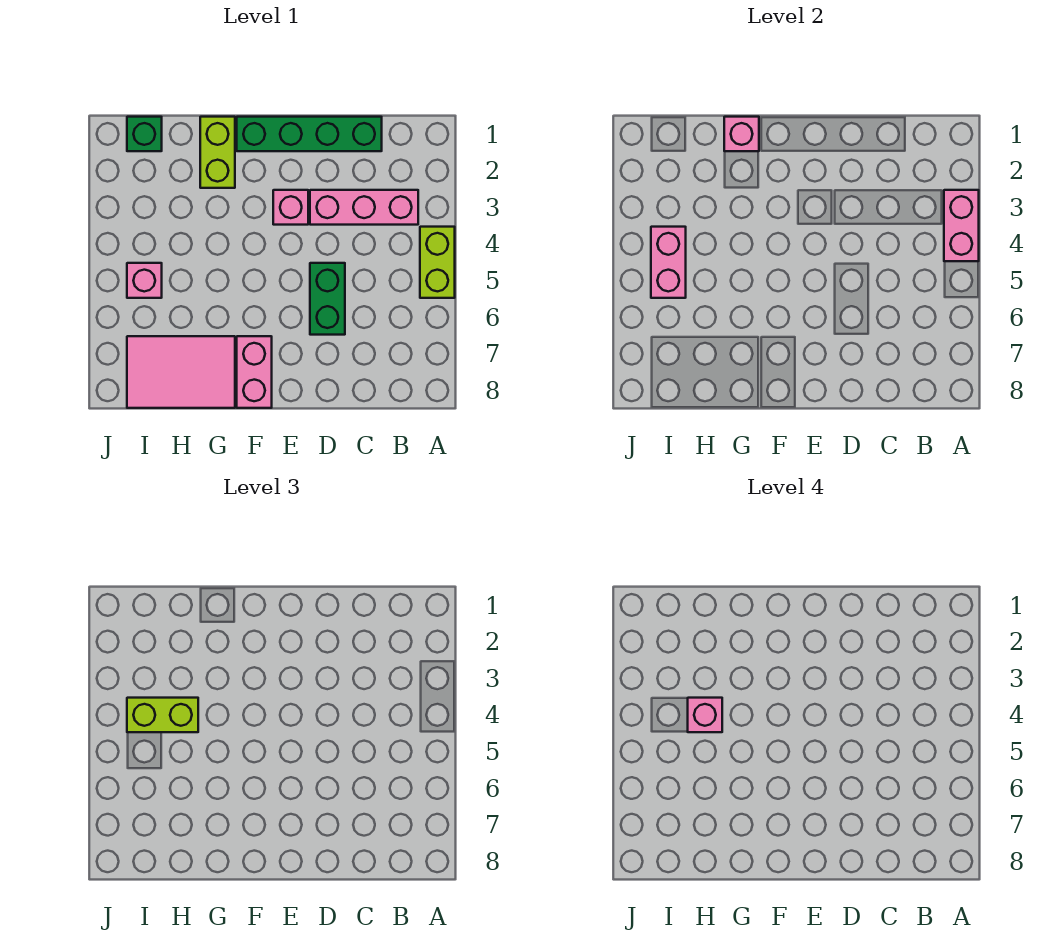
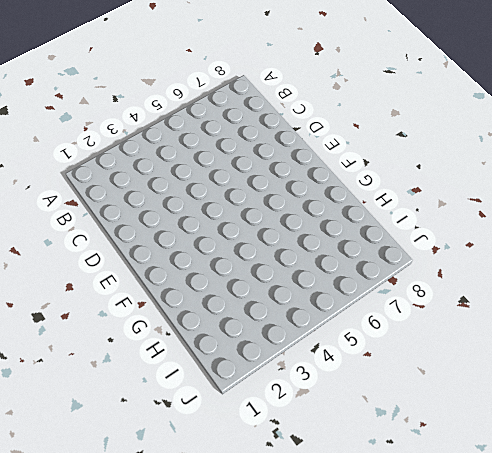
none -> lime 1x2 brick [420,227,455,298]
none -> pink 1x3 brick [310,190,418,225]
none -> green 1x4 brick [237,117,382,151]

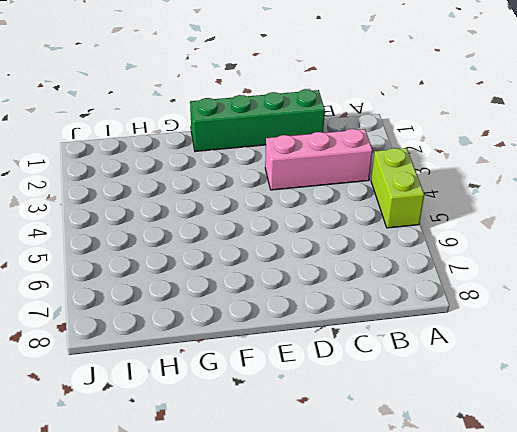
none -> green 1x2 brick [310,263,345,335]
none -> pink 1x1 brick [273,190,308,225]
none -> pink 1x2 brick [237,336,272,408]

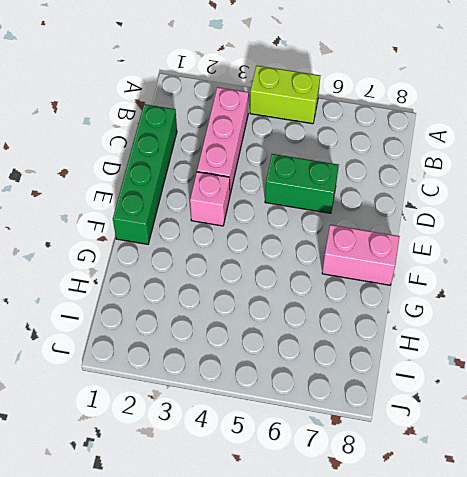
none -> lime 1x2 brick [200,117,235,188]
none -> pink 2x3 tile [127,336,235,408]
none -> green 1x1 brick [127,117,162,151]

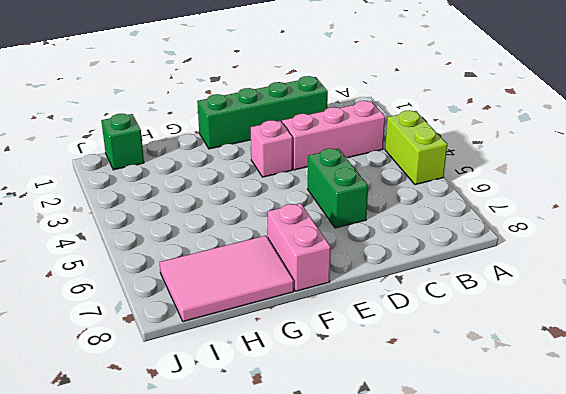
none -> lime 1x2 brick [200,117,235,188]
none -> pink 1x1 brick [127,263,162,298]
none -> pink 1x2 brick [944,190,979,261]

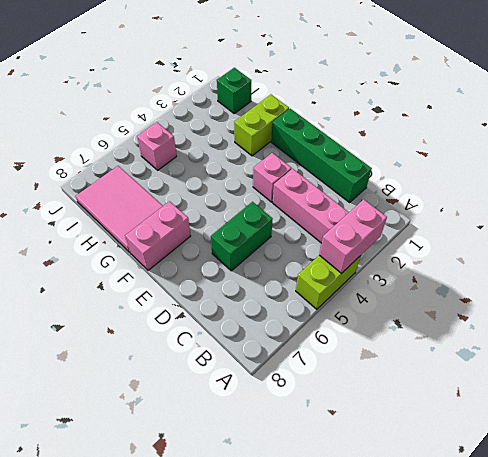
none -> pink 1x1 brick [724,117,759,151]
none -> pink 1x2 brick [651,227,686,298]
none -> lime 1x2 brick [127,698,198,732]

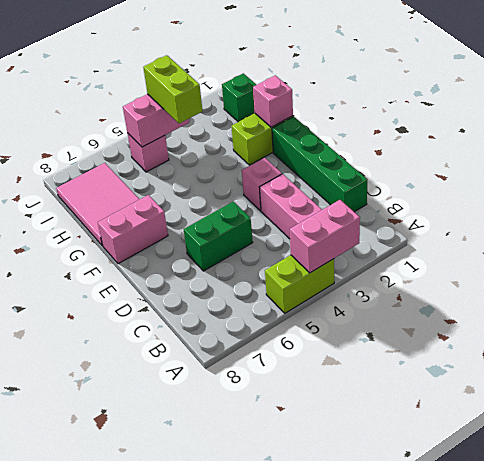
none -> pink 1x1 brick [688,698,722,732]

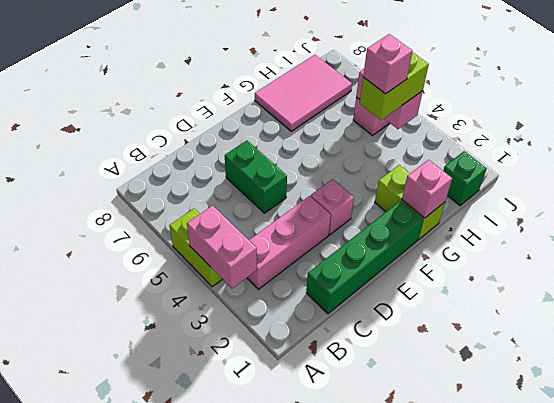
none -> pink 1x2 brick [237,336,272,408]

